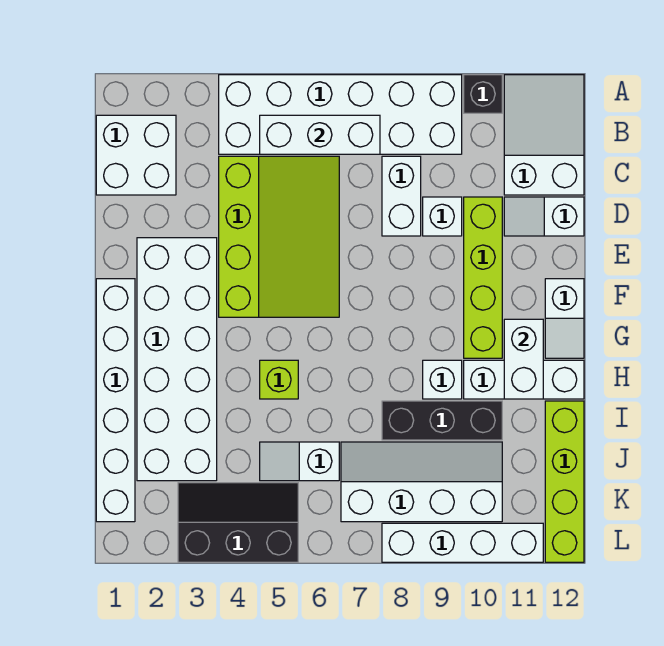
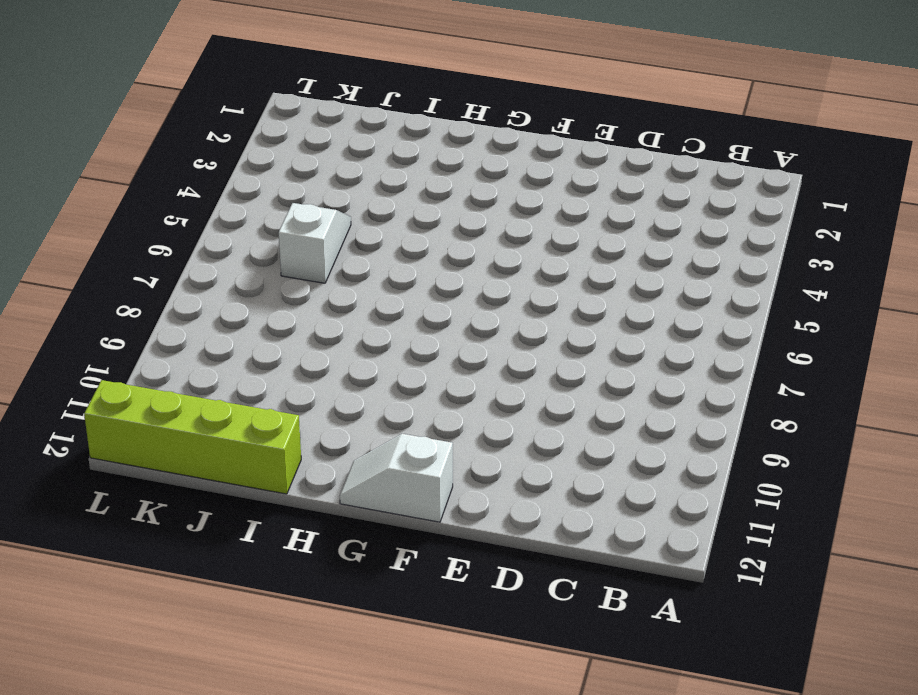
none -> white 2x6 brick [219,75,462,154]
none -> black 1x1 brick [464,75,502,113]
none -> white 2x3 slope [504,75,584,195]

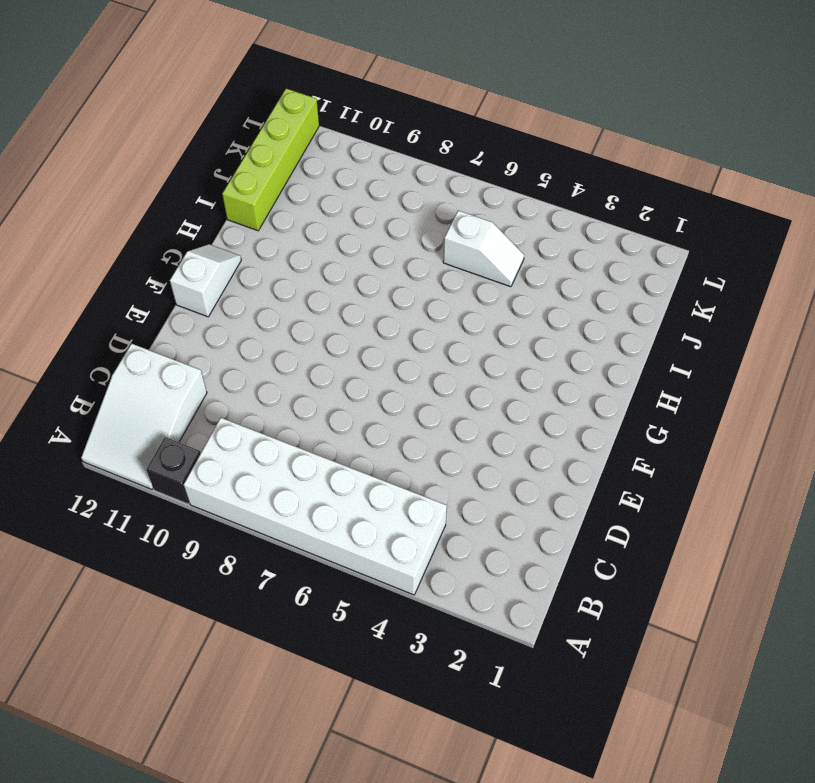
none -> white 2x2 brick [96,115,176,195]
none -> lime 3x4 slope [219,156,339,317]
none -> white 1x2 brick [382,156,421,236]

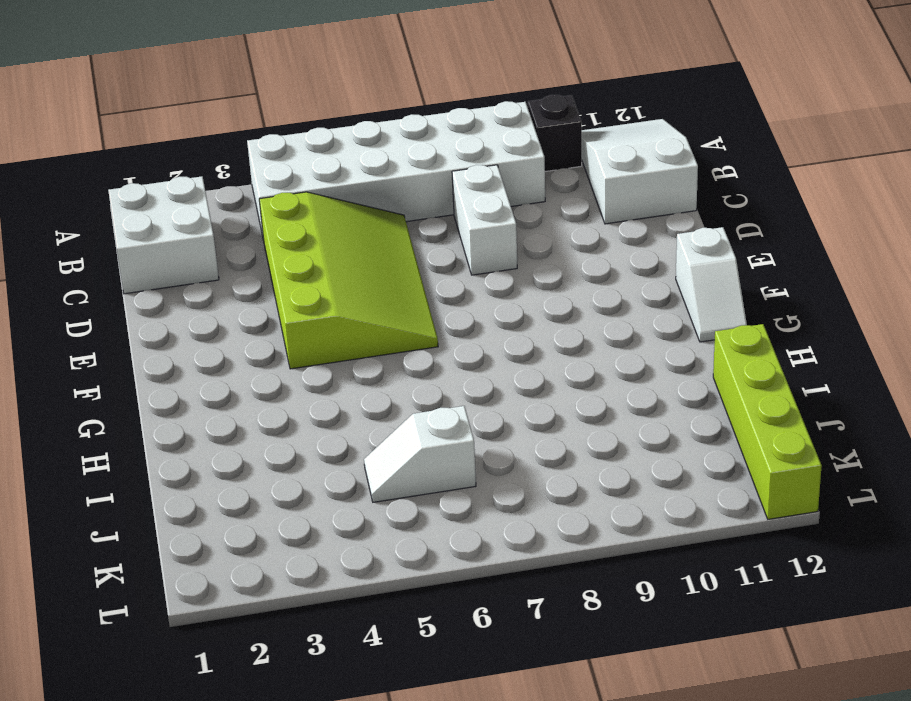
none -> white 1x1 brick [423,197,462,236]
none -> lime 1x4 brick [464,197,502,358]
none -> white 1x2 slope [504,197,584,236]

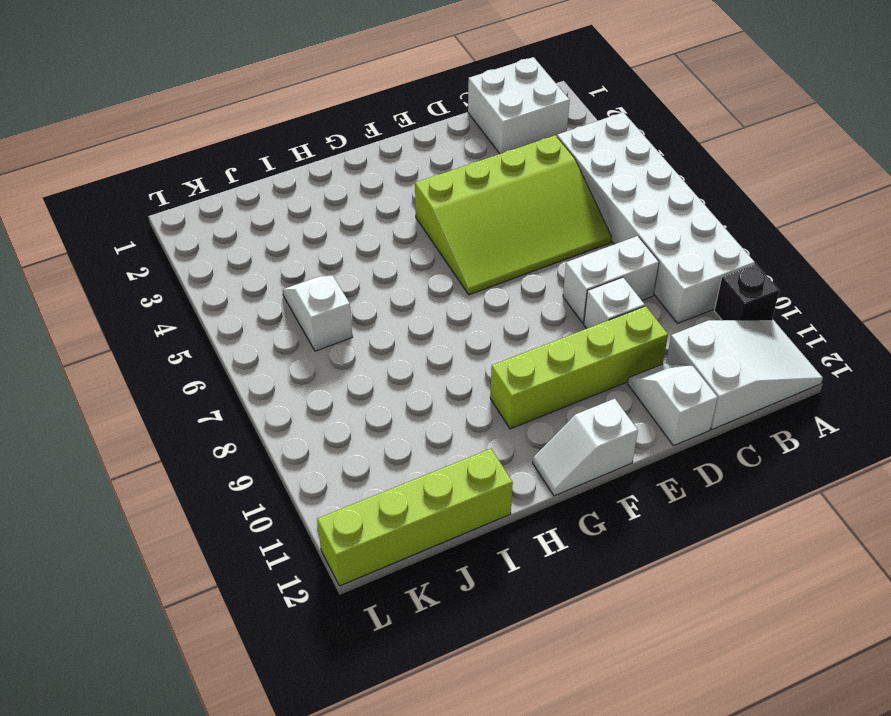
none -> white 2x6 brick [137,238,217,481]
none -> white 1x6 brick [96,279,135,522]
none -> lime 1x1 brick [260,360,298,399]

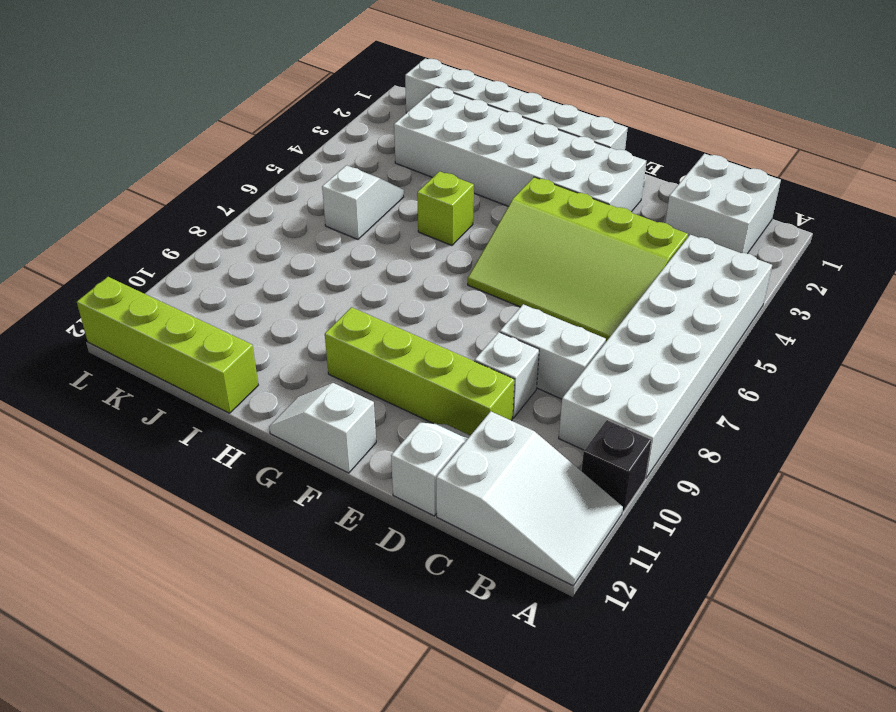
none -> white 1x1 brick [423,360,462,399]
none -> white 1x3 brick [464,360,584,399]
none -> black 1x3 brick [382,401,502,440]

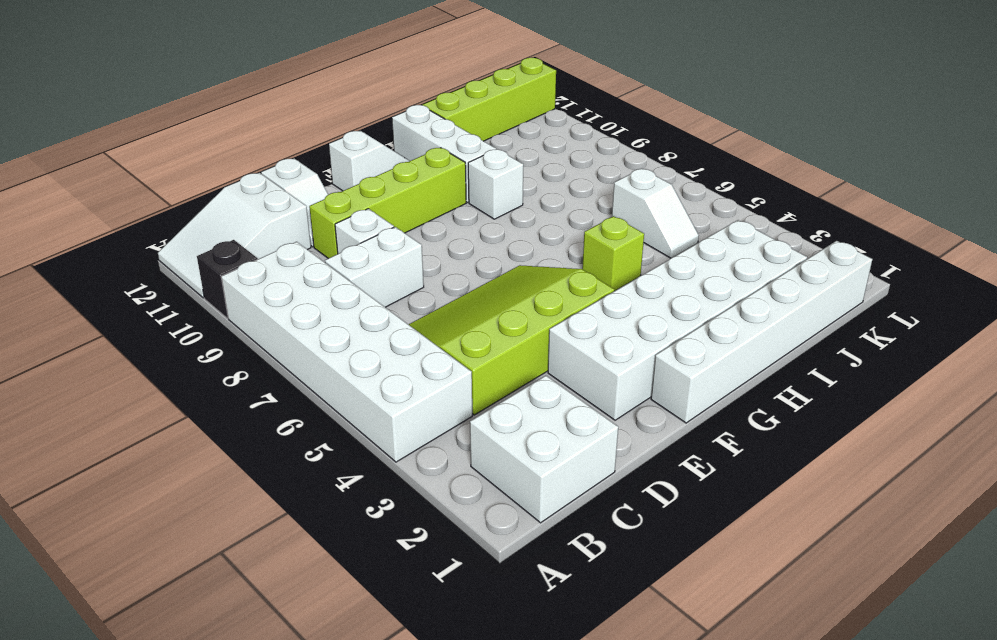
none -> black 1x3 brick [382,401,502,440]
none -> white 2x4 slope [341,442,502,522]
none -> black 2x3 slope [178,483,298,562]

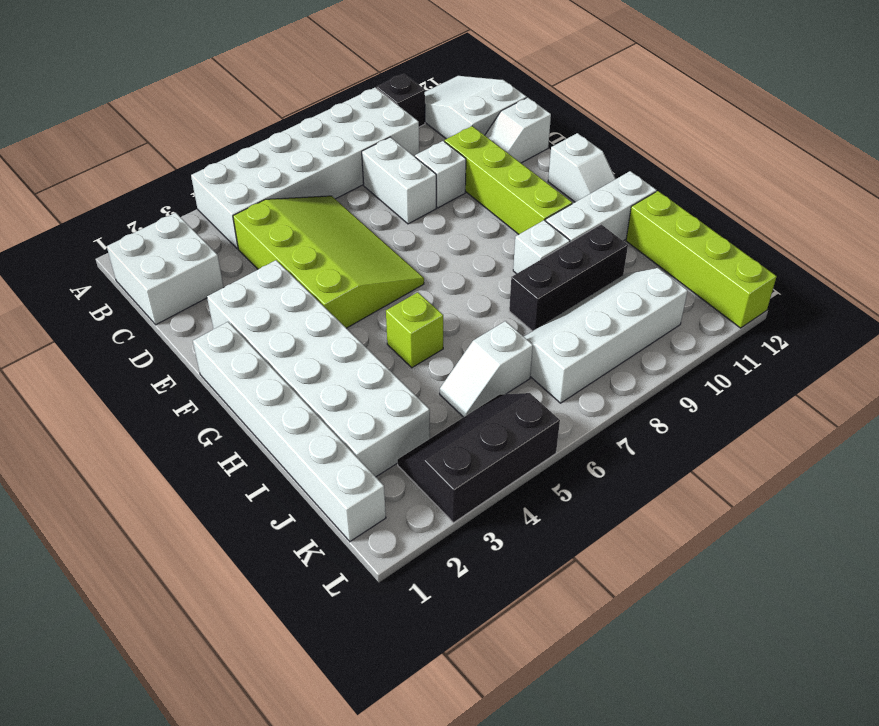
none -> white 1x4 brick [382,523,543,562]
none -> white 1x3 brick [260,115,380,154]
none -> white 1x2 brick [504,319,543,399]

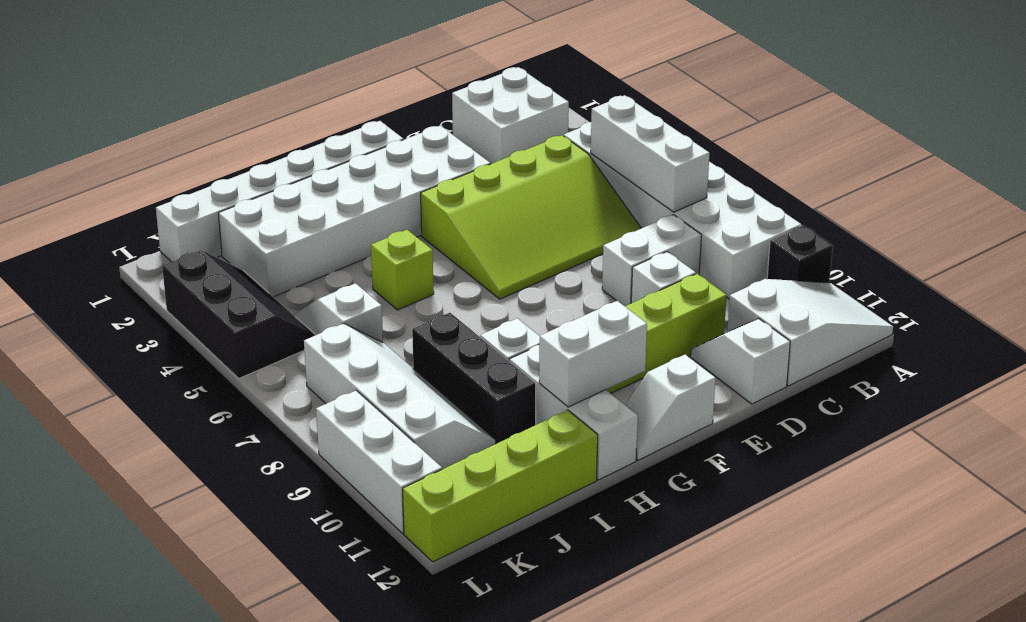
white 1x3 brick [316,390,442,533] -> white 1x4 brick [382,523,543,562]

